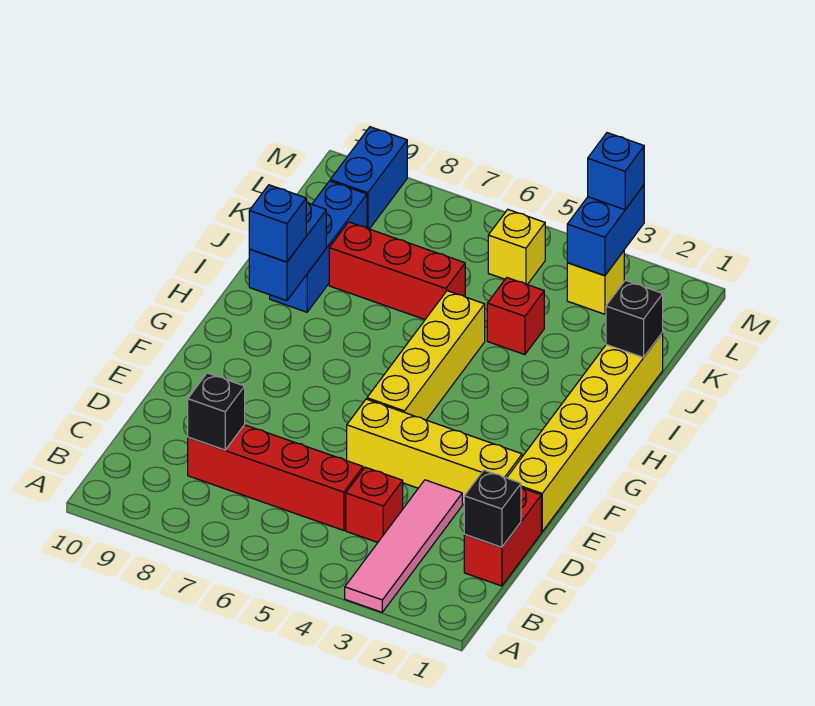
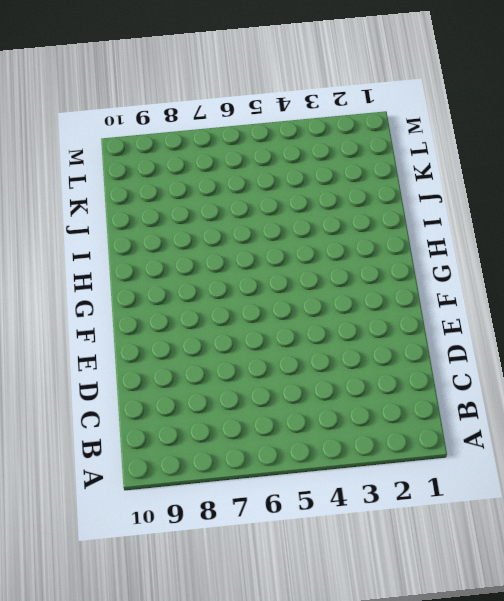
none -> pink 1x4 tile [345,480,462,612]
none -> red 1x2 brick [464,488,541,586]
none -> red 1x1 brick [346,467,403,542]

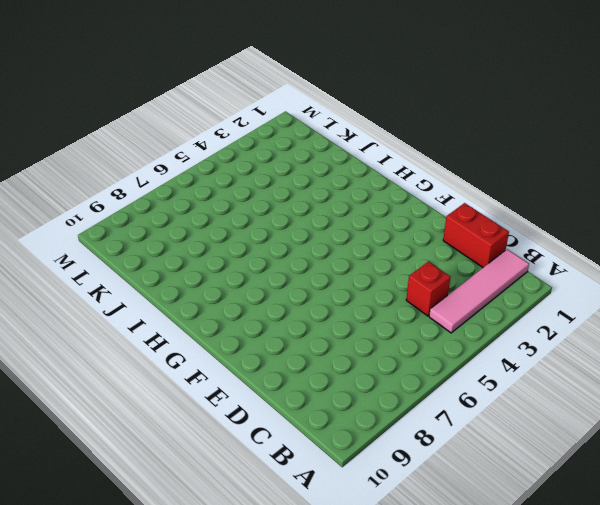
pink 1x4 tile [429,249,529,333] -> pink 1x4 tile turned to [345,480,462,612]
none -> red 1x4 brick [188,425,363,530]
none -> yellow 1x6 brick [507,333,663,532]
none -> yellow 1x4 brick [347,399,522,504]

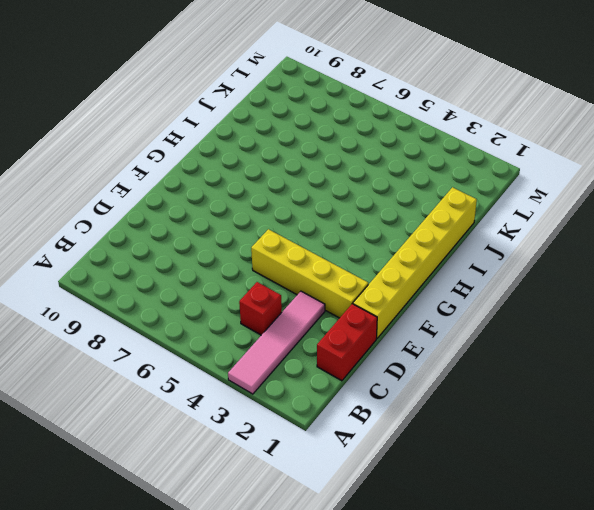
none -> red 1x4 brick [188,425,363,530]
none -> yellow 1x4 brick [367,291,485,420]
none -> blue 1x3 brick [270,181,367,312]

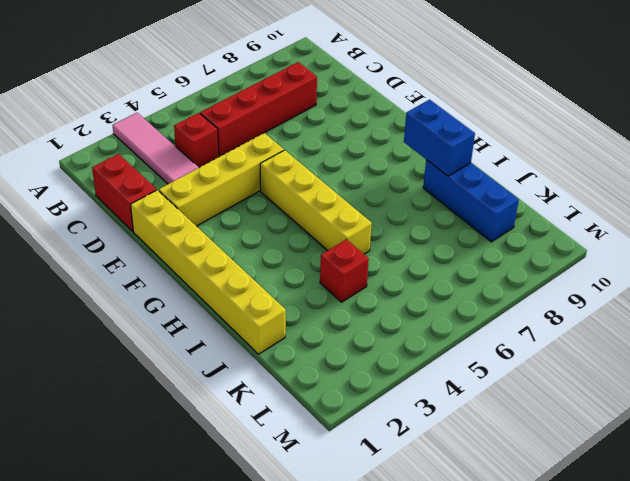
none -> red 1x3 brick [329,222,465,319]
none -> yellow 1x1 brick [567,251,624,314]
none -> yellow 1x1 brick [488,209,545,285]

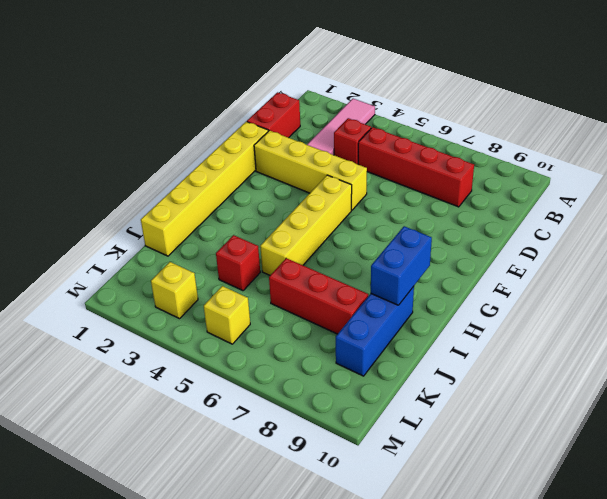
none -> blue 1x2 brick [330,127,407,229]
none -> black 1x1 brick [464,470,521,547]
none -> black 1x1 brick [188,373,245,450]

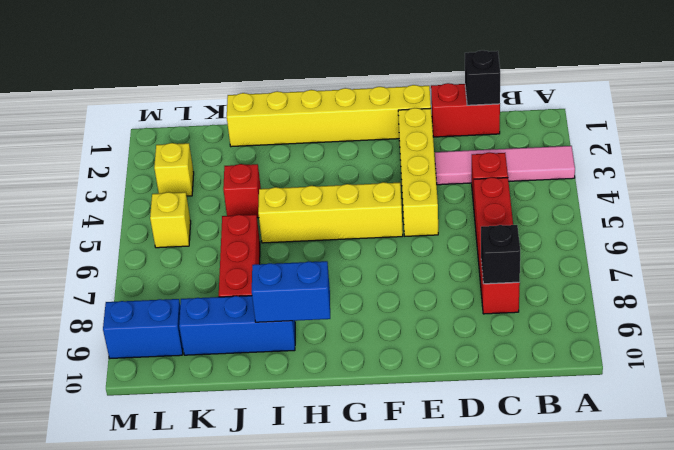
none -> black 1x1 brick [606,280,663,358]
none -> blue 1x2 brick [567,185,644,276]
none -> blue 1x1 brick [249,185,306,262]

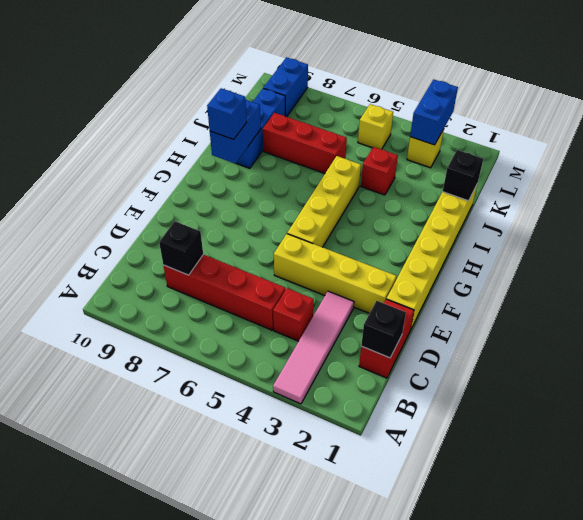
none -> blue 1x1 brick [588,133,644,210]

